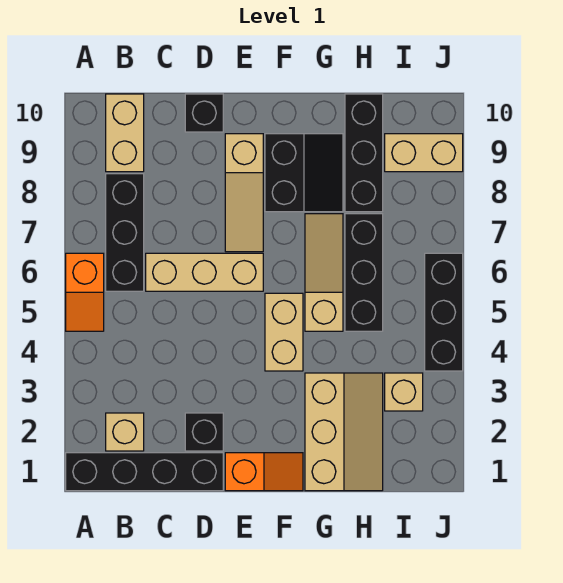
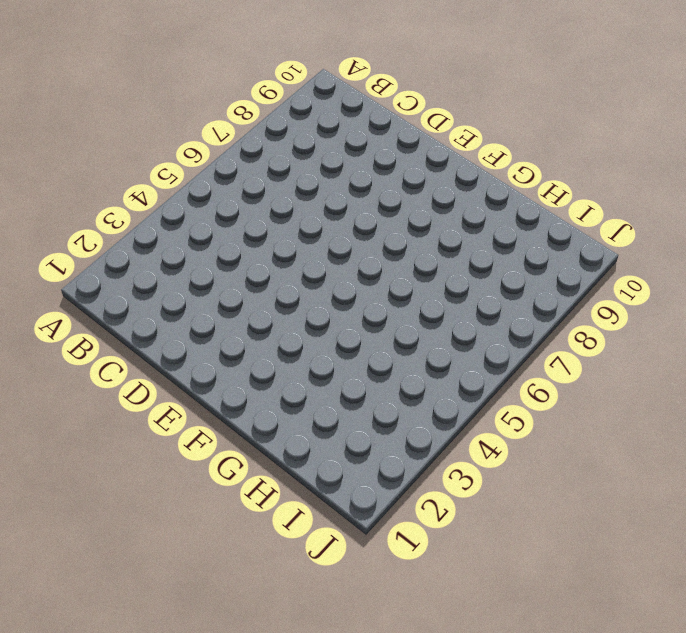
none -> black 1x4 brick [66,453,223,491]
none -> orange 1x2 slope [66,253,104,331]
none -> tan 1x1 brick [106,413,144,451]

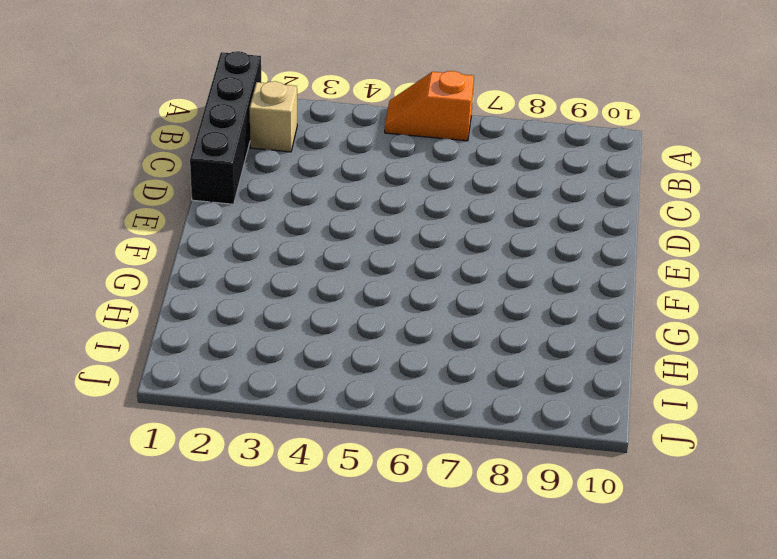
none -> black 1x3 brick [106,174,144,291]
none -> tan 1x2 brick [106,94,144,172]
none -> tan 1x3 brick [146,253,263,291]

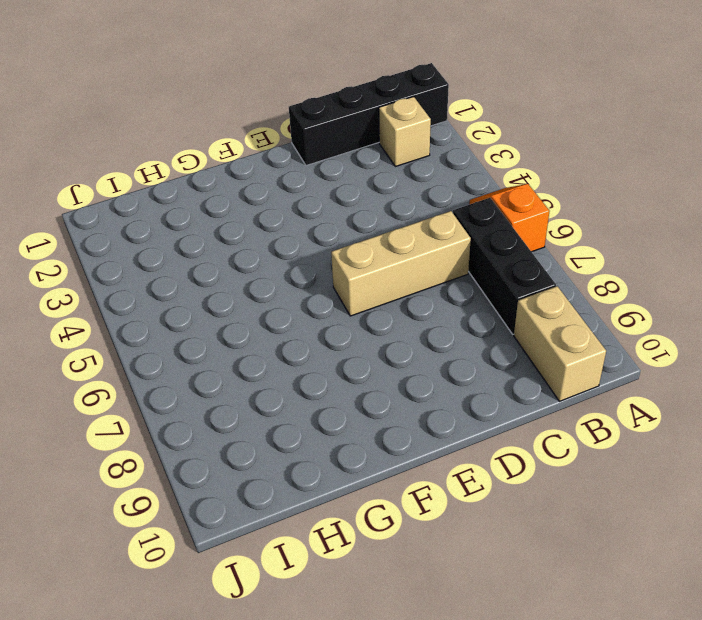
none -> black 1x1 brick [185,413,223,451]
none -> black 1x1 brick [185,94,223,132]
none -> orange 1x2 slope [225,453,303,491]

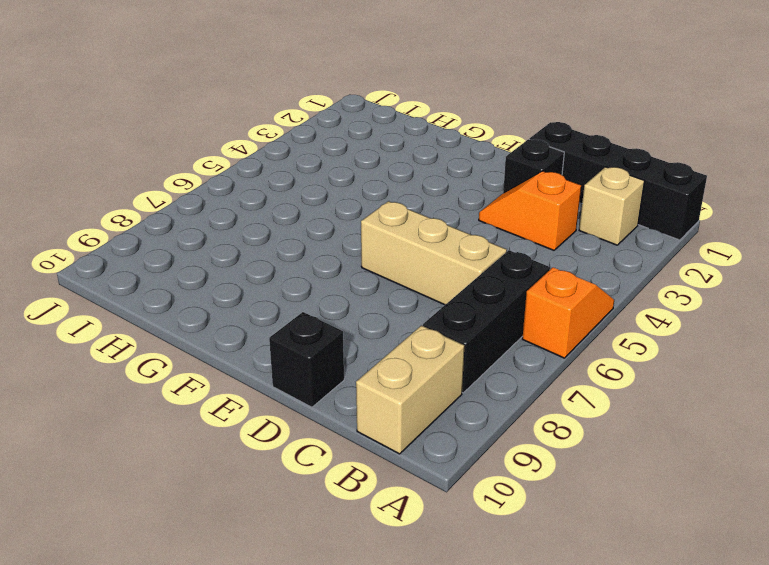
orange 1x2 slope [479,171,581,250] -> orange 1x2 slope moved to [225,453,303,491]
none -> tan 1x3 slope [225,134,263,252]
none -> tan 1x2 brick [265,293,303,371]
none -> black 2x2 slope [265,134,343,212]

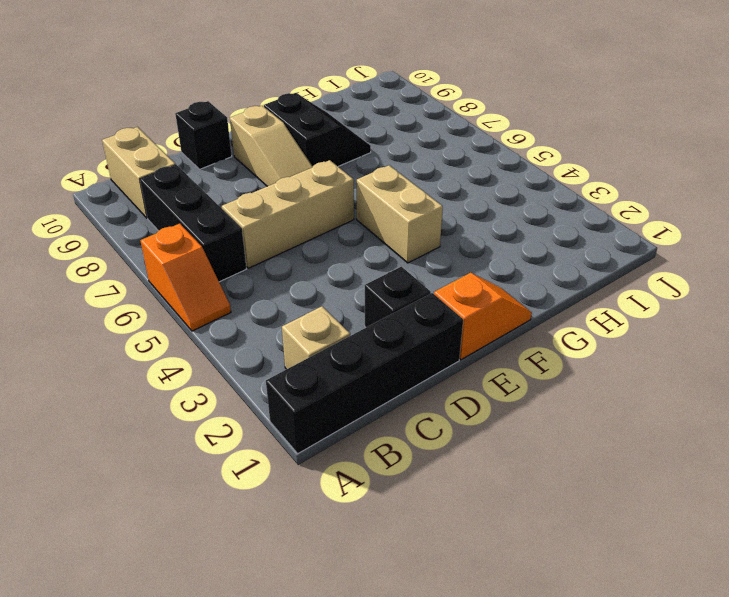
none -> tan 2x3 slope [305,373,383,491]
none -> tan 1x3 slope [305,214,343,331]
none -> black 1x3 brick [345,214,383,331]

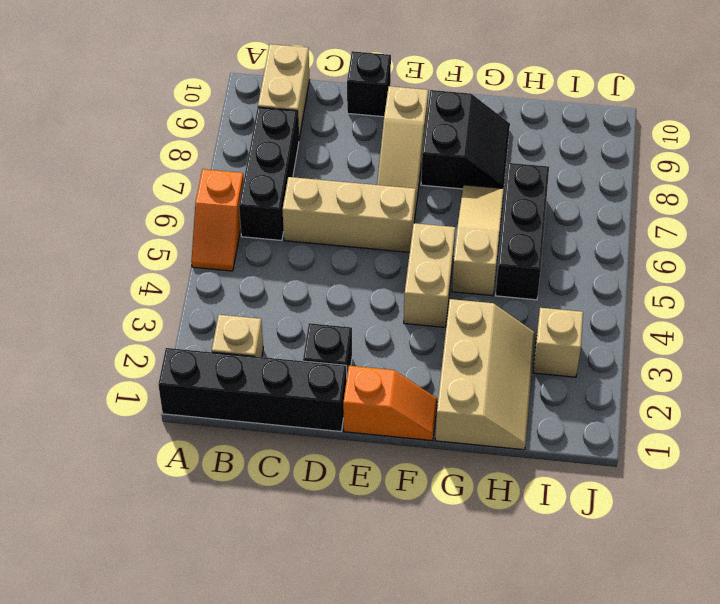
none -> black 1x3 brick [345,94,383,212]
none -> tan 1x2 brick [385,134,463,172]
none -> black 1x3 brick [425,253,463,371]

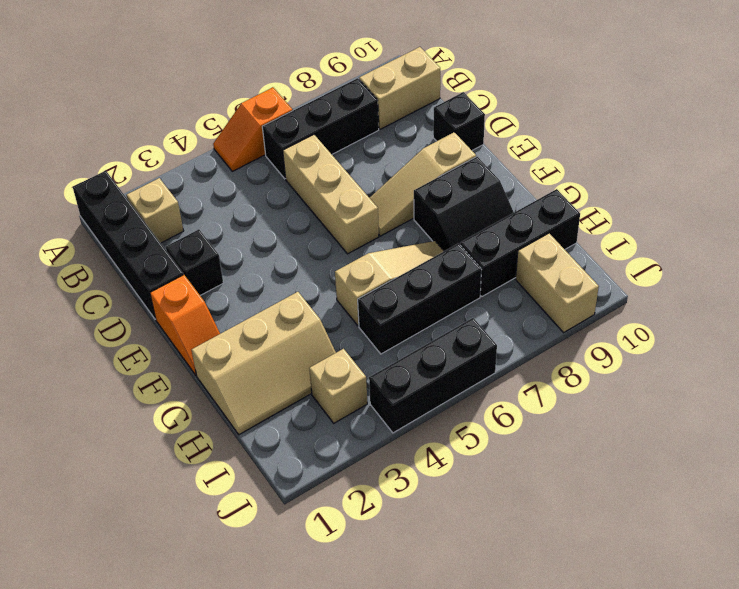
none -> tan 1x2 brick [265,293,303,371]

